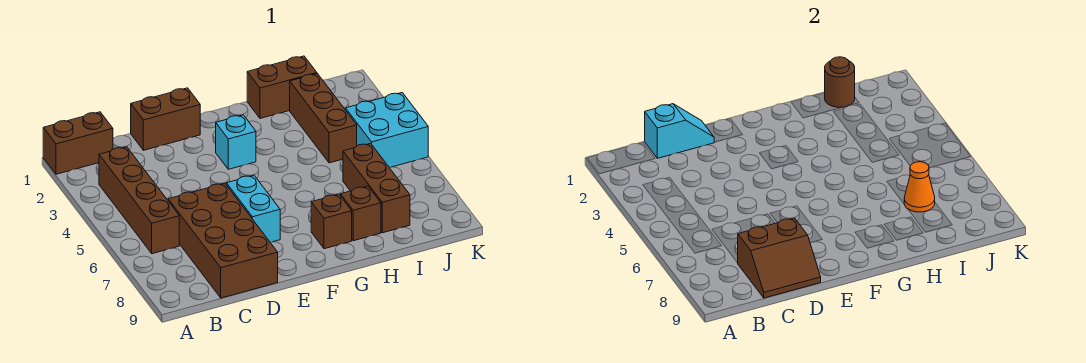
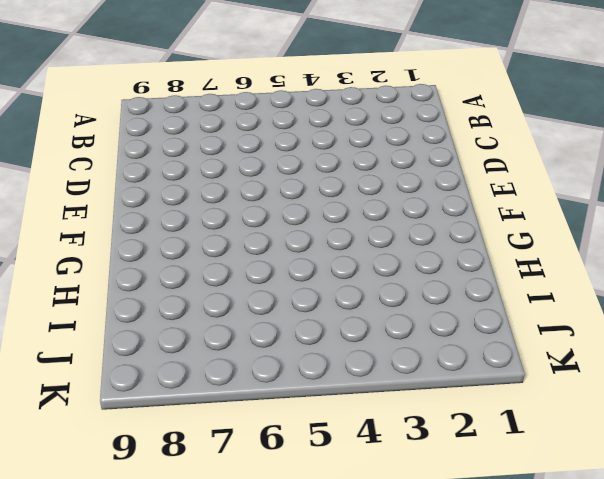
none -> brown 1x2 brick [43,112,113,174]
none -> brown 1x4 brick [99,147,179,254]
none -> brown 2x4 brick [168,183,278,298]

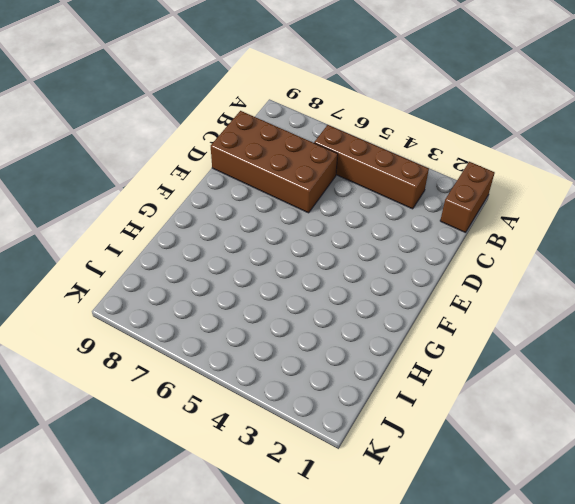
none -> brown 1x2 brick [131,88,200,150]
none -> cyan 1x2 brick [226,175,280,242]
none -> cyan 1x1 brick [216,115,256,169]

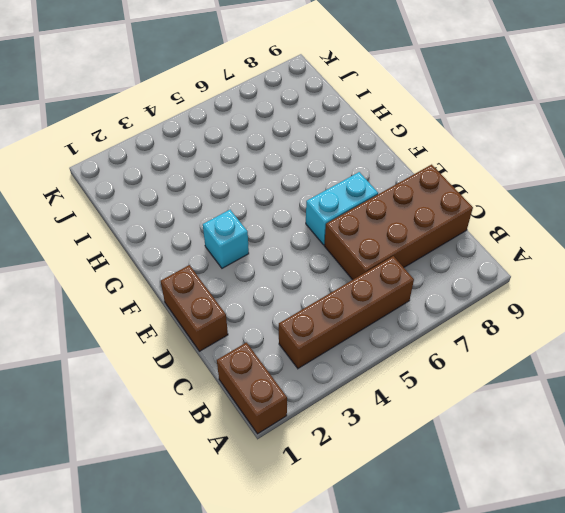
none -> brown 1x1 brick [311,194,352,249]
none -> brown 1x2 brick [247,56,317,118]
none -> brown 1x1 brick [341,186,381,241]

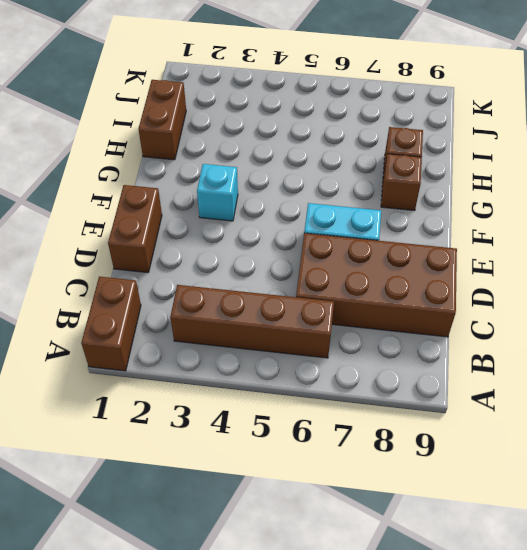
none -> brown 1x3 brick [290,74,357,163]
none -> brown 1x3 brick [343,143,410,233]
none -> cyan 2x2 brick [346,93,428,167]

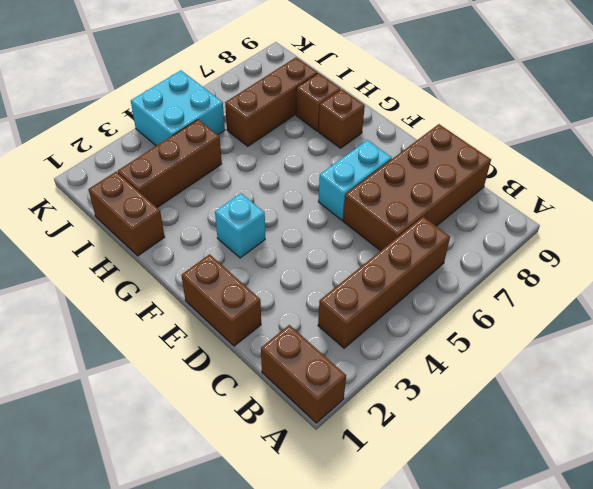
none -> cyan 1x2 slope [645,104,714,158]
none -> brown 2x2 slope [738,218,821,298]
none -> brown 1x1 round brick [825,57,855,107]

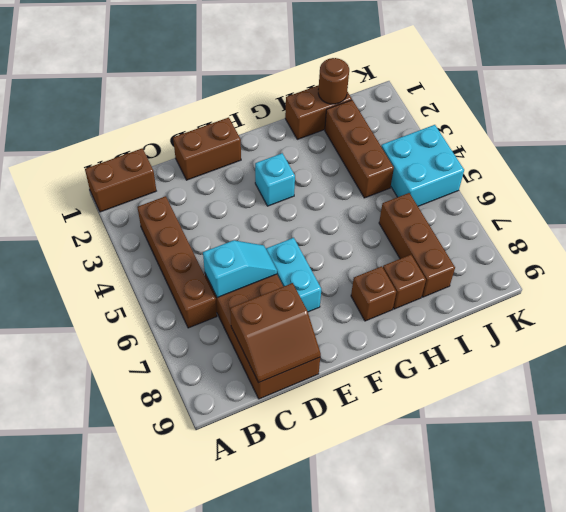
cyan 1x2 slope [203,240,277,298] -> cyan 1x2 slope moved to [645,104,714,158]
none -> orange 1x1 cone [904,162,935,212]

